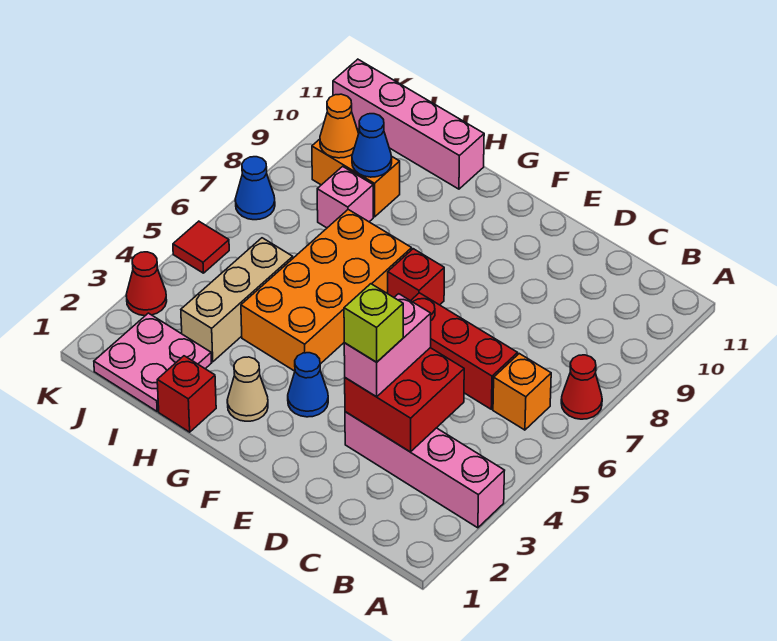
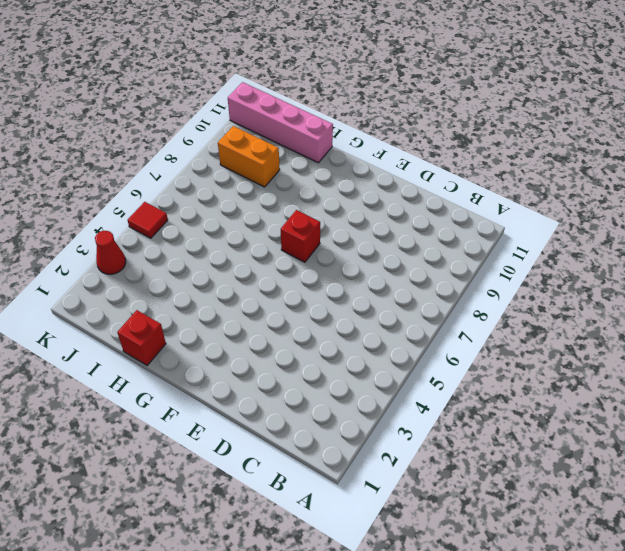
none -> pink 1x4 brick [345,412,505,528]
none -> red 1x1 cone [561,355,602,419]
none -> orange 1x1 brick [493,354,551,430]

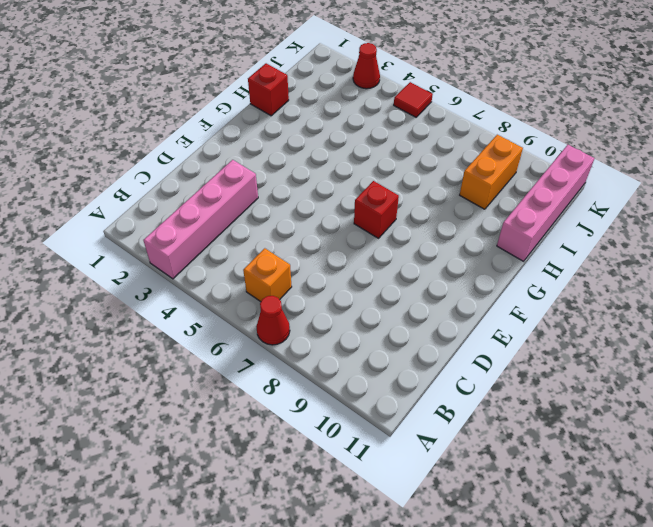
none -> red 1x3 brick [411,293,518,409]
none -> blue 1x1 cone [288,353,328,417]
none -> tan 1x1 cone [227,357,268,421]

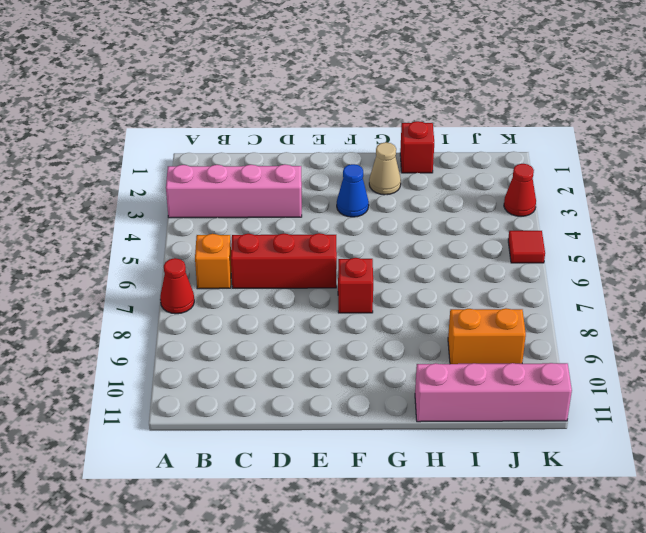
none -> orange 2x4 brick [241,210,412,371]
none -> pink 2x2 plate [94,313,211,411]
none -> tan 1x3 brick [181,238,293,362]

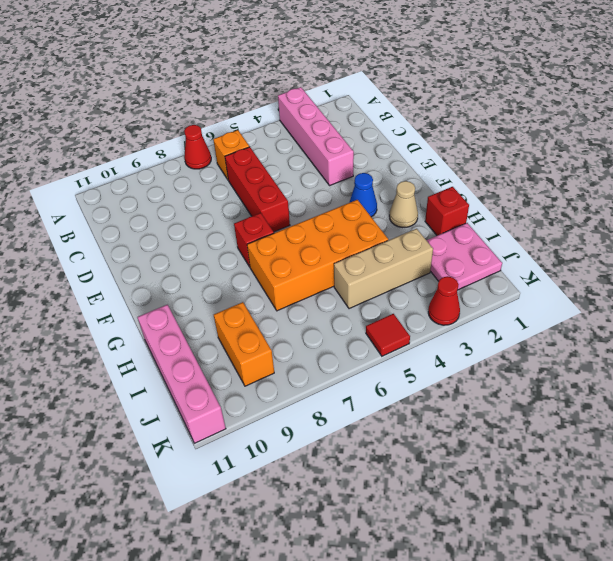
none -> pink 1x1 brick [317,166,373,228]
none -> blue 1x1 cone [235,157,275,220]
none -> red 2x2 brick [345,348,464,452]

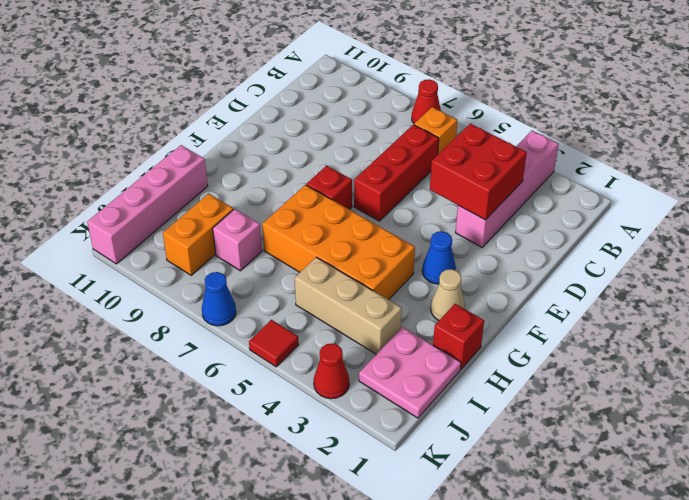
none -> blue 1x1 cone [352,114,392,177]
none -> orange 1x1 cone [320,94,359,158]
none -> pink 1x2 brick [344,294,431,397]

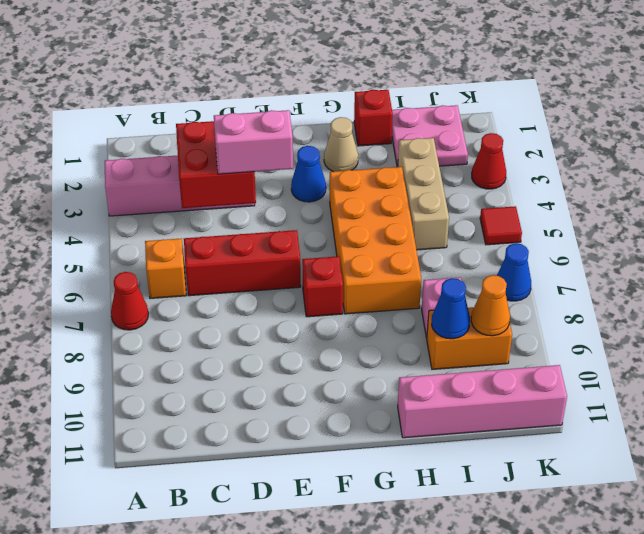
pink 1x2 brick [214,110,293,174] -> pink 1x2 brick turned to [344,294,431,397]
none -> lime 1x1 brick [344,284,403,362]

